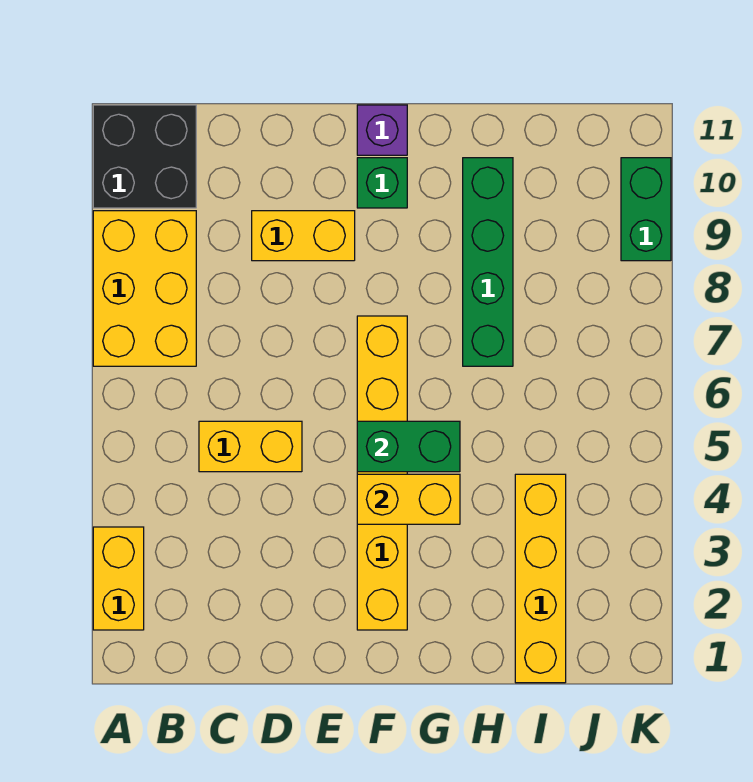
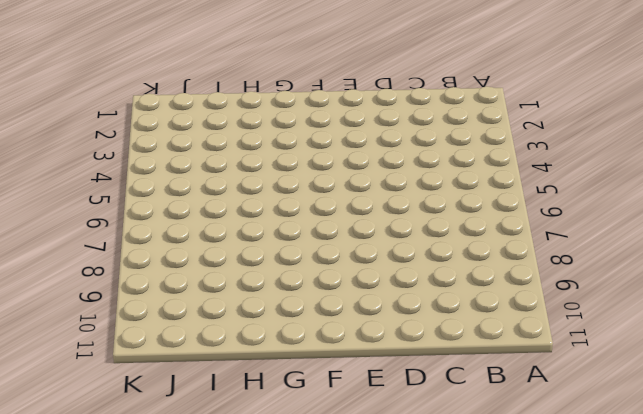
none -> yellow 1x2 brick [93,527,144,630]
none -> yellow 2x3 brick [93,211,196,366]
none -> black 2x2 brick [93,105,196,208]

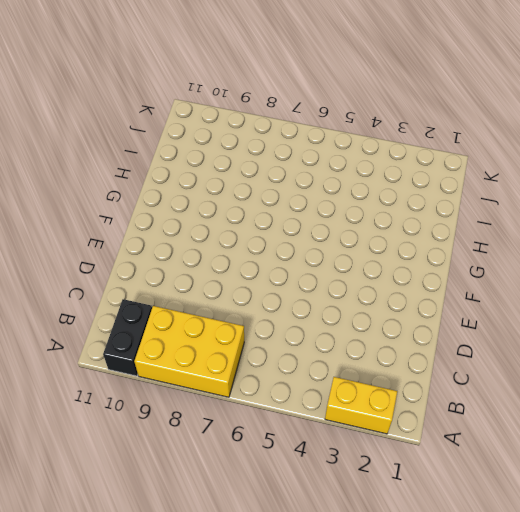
black 1x2 brick [103,299,152,376] -> black 2x2 brick [93,105,196,208]
none -> yellow 1x2 brick [199,421,302,472]
none -> yellow 1x2 brick [252,211,355,261]
none -> yellow 1x6 brick [357,316,407,630]

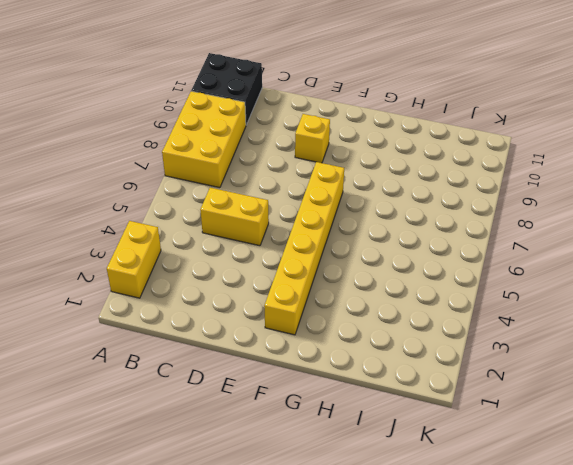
yellow 1x1 brick [295,114,330,163] -> yellow 1x2 brick [252,211,355,261]
none -> green 1x1 brick [357,158,407,208]
none -> purple 1x1 brick [357,105,407,155]
none -> green 1x4 brick [463,158,513,366]

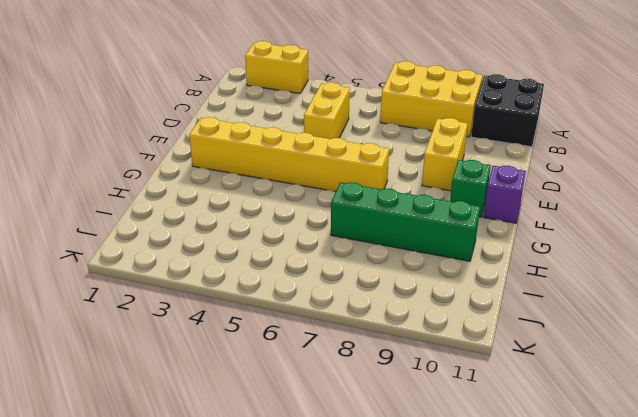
none -> yellow 1x4 brick [515,474,566,683]
none -> green 1x2 brick [621,158,671,261]
none -> yellow 1x2 brick [357,474,460,524]

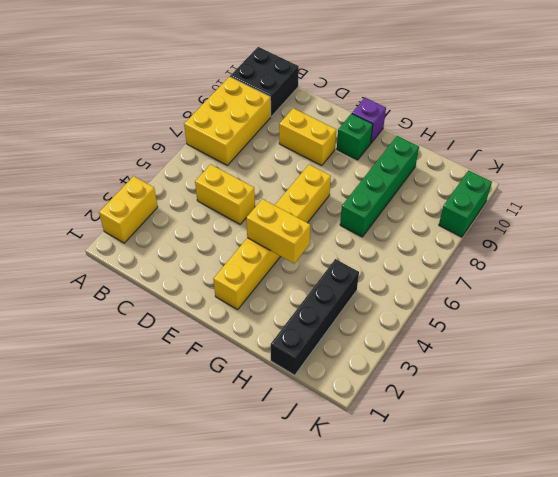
black 1x4 brick [271,259,359,375] -> yellow 1x4 brick [515,474,566,683]
none -> green 1x2 brick [357,421,460,472]

